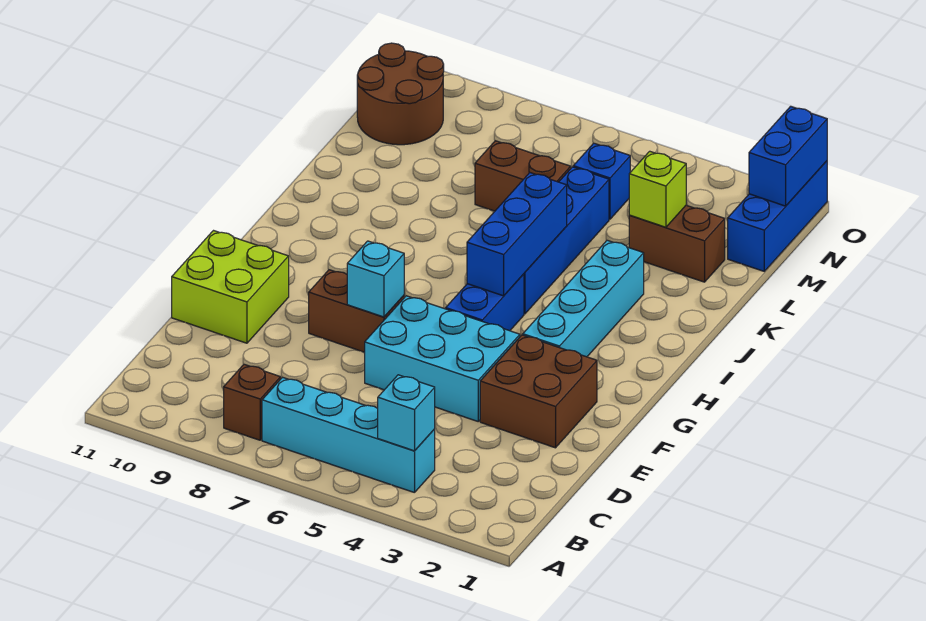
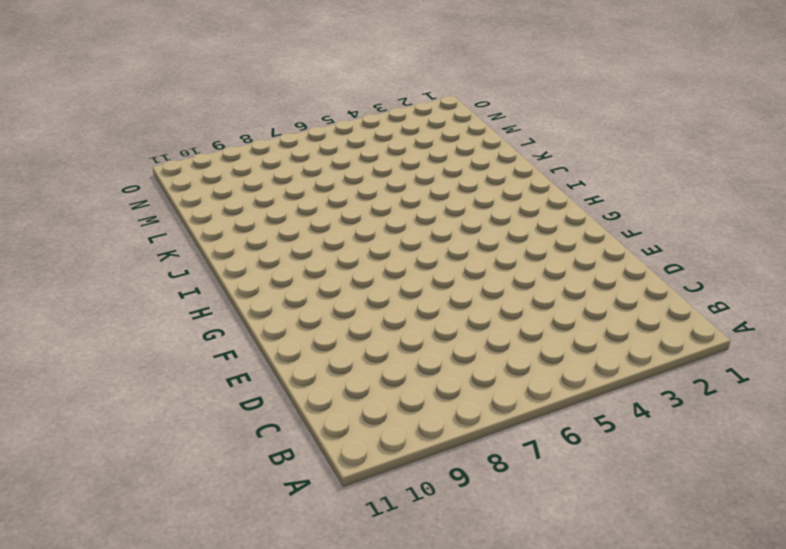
none -> cyan 1x4 brick [262,377,435,493]
none -> brown 1x1 brick [224,364,281,440]
none -> brown 2x2 brick [480,335,597,448]

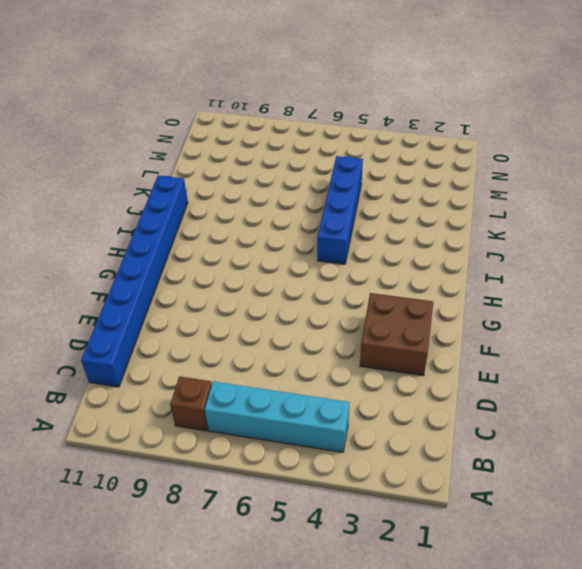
blue 1x8 brick [81,175,188,387] -> lime 2x2 brick [172,231,289,343]
none -> cyan 2x3 brick [365,296,520,421]
none -> brown 1x2 brick [309,270,404,352]
none -> cyan 1x4 brick [523,240,644,357]

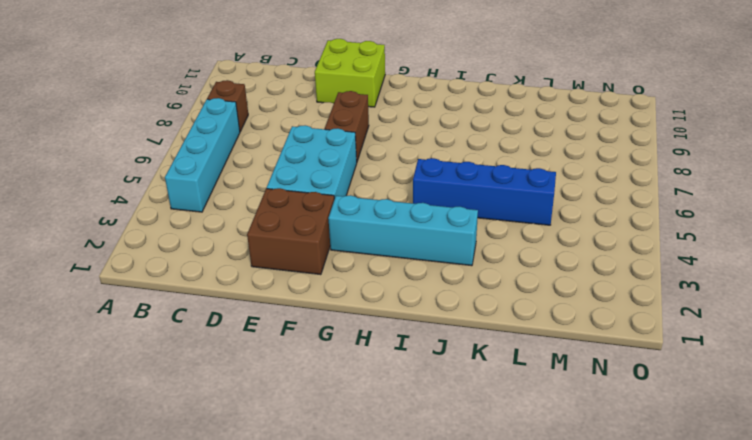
none -> blue 1x2 brick [446,274,524,331]
none -> brown 1x2 brick [629,205,725,282]
none -> brown 1x2 brick [475,141,571,211]

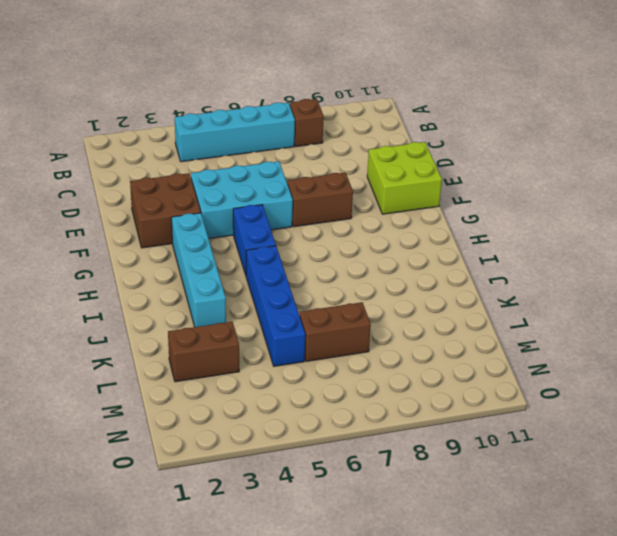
none -> blue 1x3 brick [728,161,827,271]
none -> blue 1x1 brick [573,143,630,219]
none -> brown 2x2 round brick [357,43,444,145]

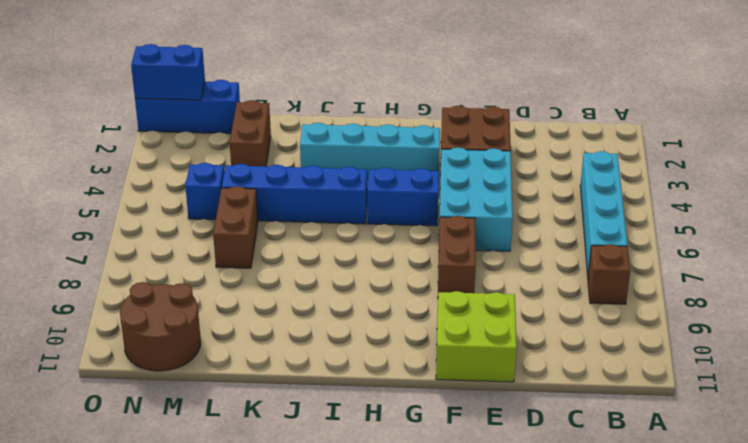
none -> cyan 1x1 brick [378,375,435,451]
none -> cyan 1x1 brick [347,241,404,317]
none -> blue 1x3 brick [467,173,567,296]

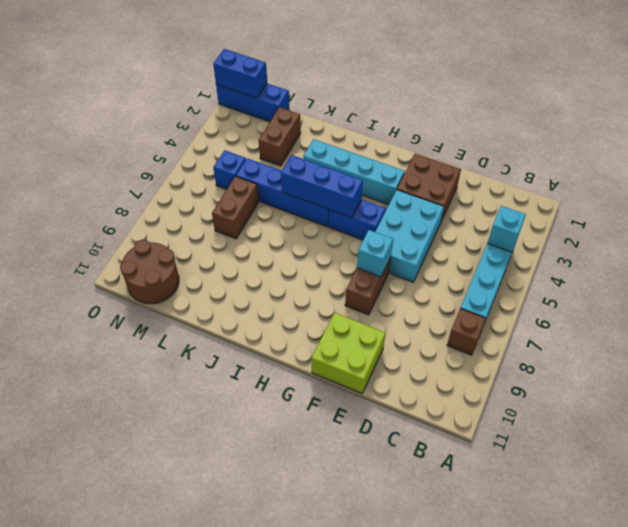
none -> lime 1x1 brick [629,151,686,227]

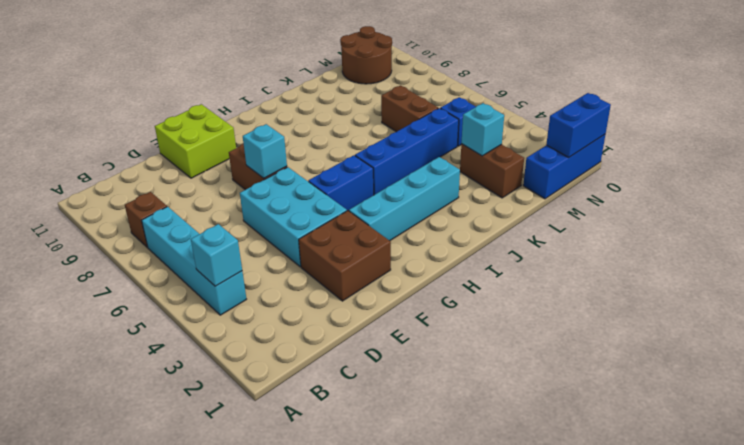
cyan 1x1 brick [461,103,504,156] -> lime 1x1 brick [629,151,686,227]
none -> blue 1x3 brick [467,173,567,296]

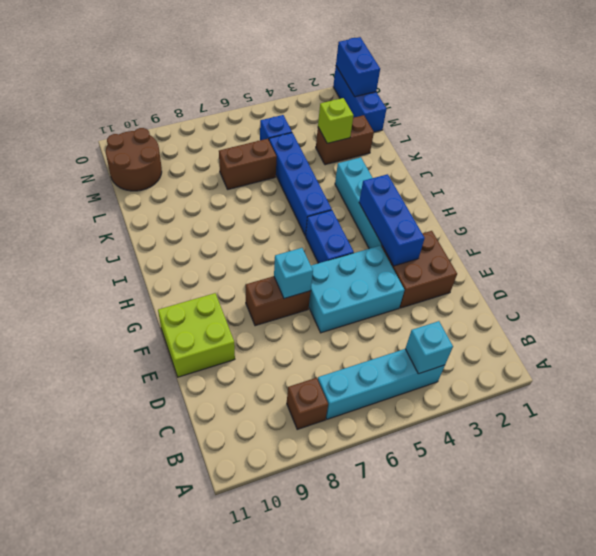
blue 1x3 brick [359,174,425,266] -> blue 1x3 brick moved to [467,173,567,296]

